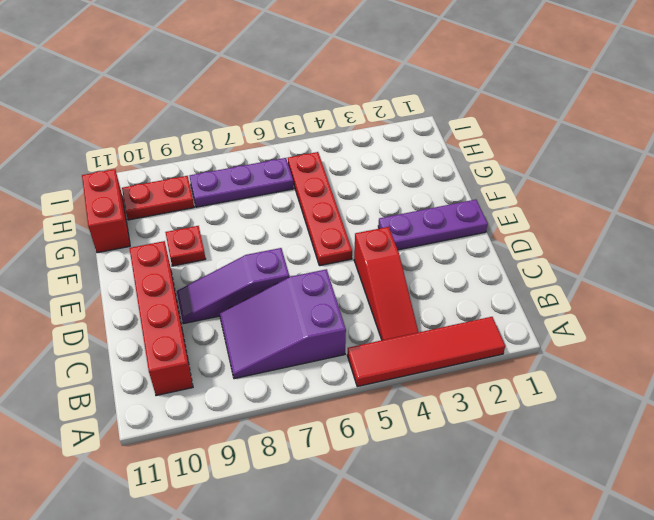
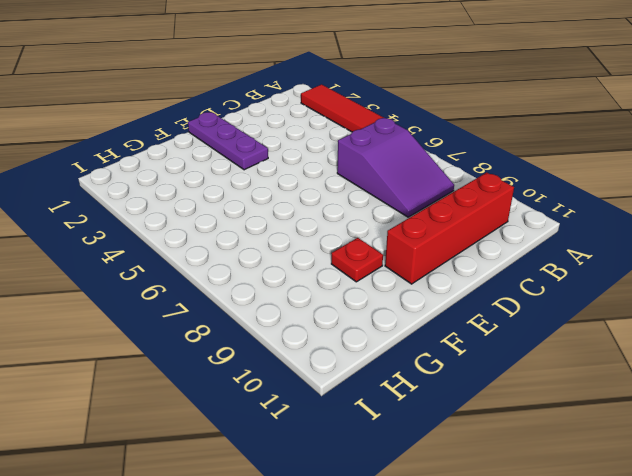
none -> red 1x3 slope [354,227,418,340]
none -> purple 1x3 slope [177,248,289,324]

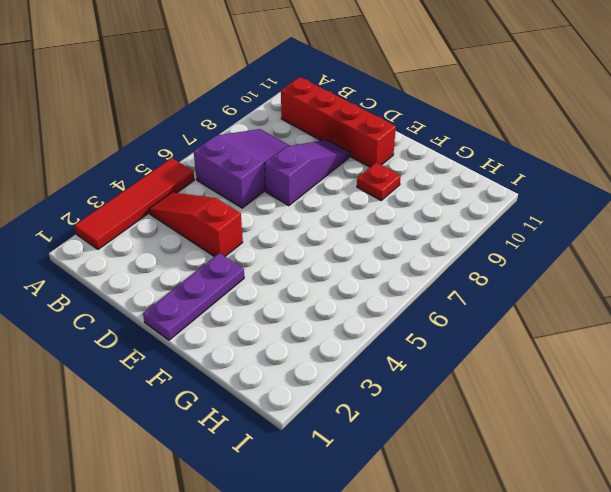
none -> red 1x4 plate [288,152,352,266]
none -> red 1x2 brick [82,169,130,253]

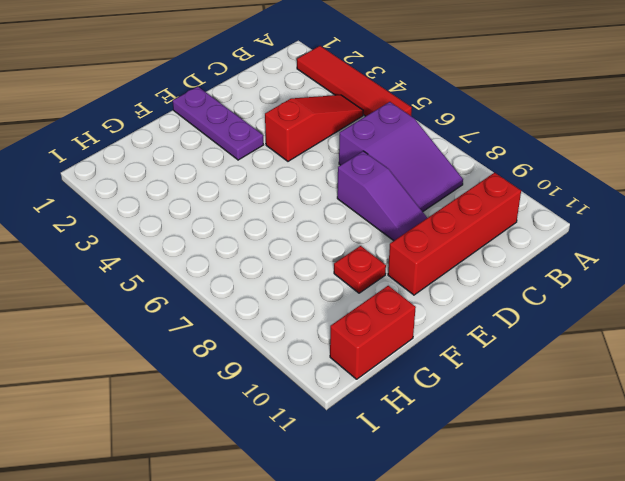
none -> red 1x4 plate [288,152,352,266]
none -> purple 1x3 plate [190,158,294,207]

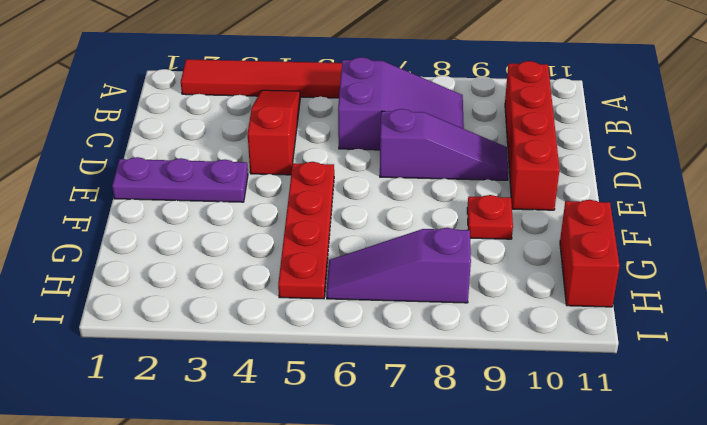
purple 1x3 slope [326,228,471,303] -> purple 1x3 plate [190,158,294,207]
none -> red 1x2 plate [122,176,194,220]

